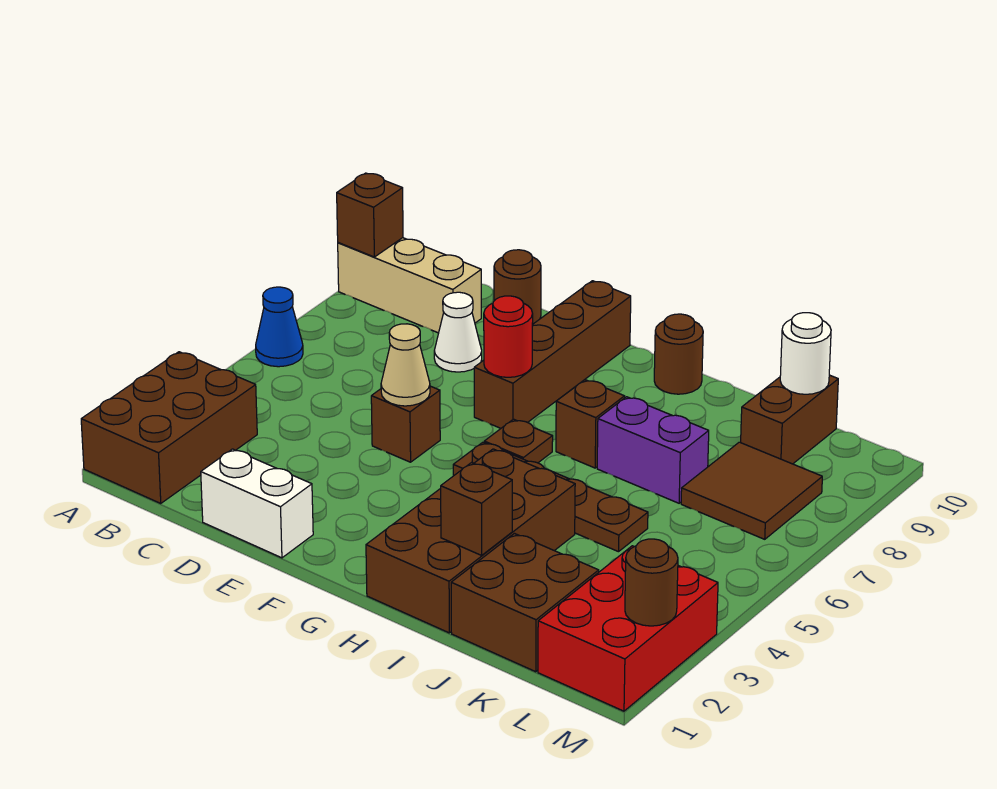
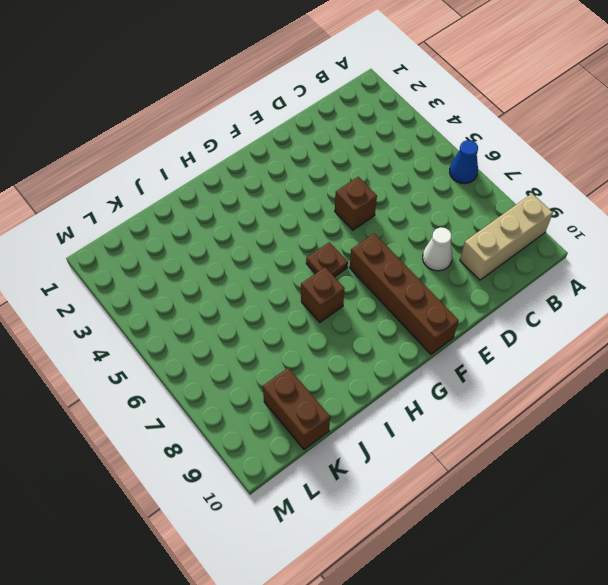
none -> brown 2x3 brick [81,352,257,503]
none -> white 1x2 brick [201,449,313,558]
none -> brown 1x1 round brick [494,250,541,325]

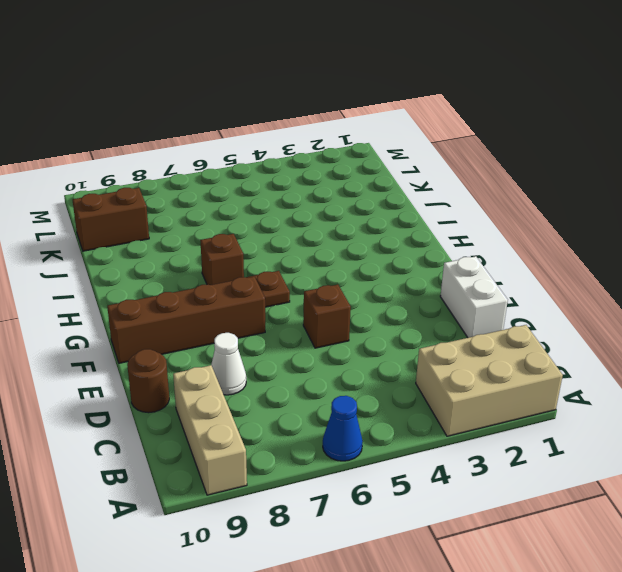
tan 2x3 brick [416,325,563,436] -> brown 2x3 brick [81,352,257,503]
none -> brown 1x4 plate [453,442,648,552]
none -> brown 2x4 brick [366,449,575,633]
none -> brown 1x1 round brick [654,314,703,394]

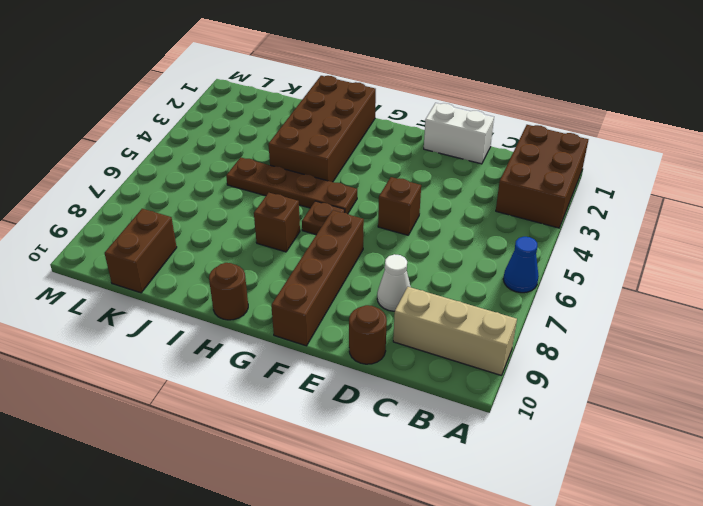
none -> purple 1x2 brick [597,397,709,503]
none -> brown 2x2 brick [451,533,599,672]
none -> brown 2x2 tile [681,442,822,539]

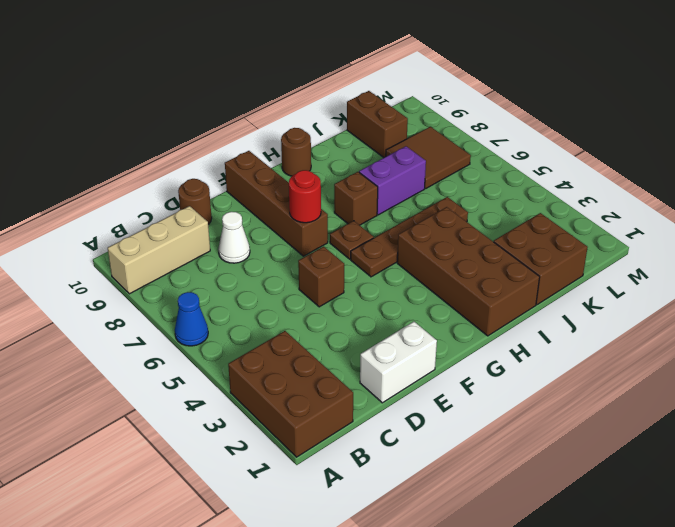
none -> red 2x3 brick [538,546,718,711]
none -> brown 1x1 brick [337,173,403,257]
none -> tan 1x1 cone [381,324,430,406]

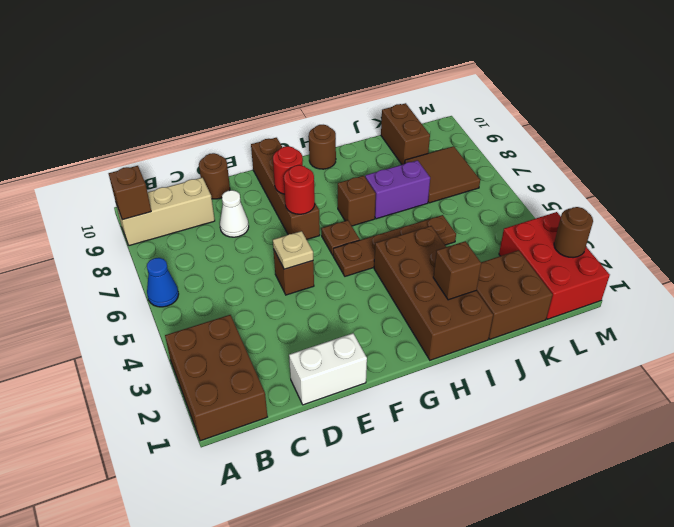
tan 1x1 plate [273,231,313,269] -> tan 1x1 cone [381,324,430,406]
red 1x1 round brick [273,146,303,194] -> none
none -> white 1x1 round brick [780,313,831,394]

